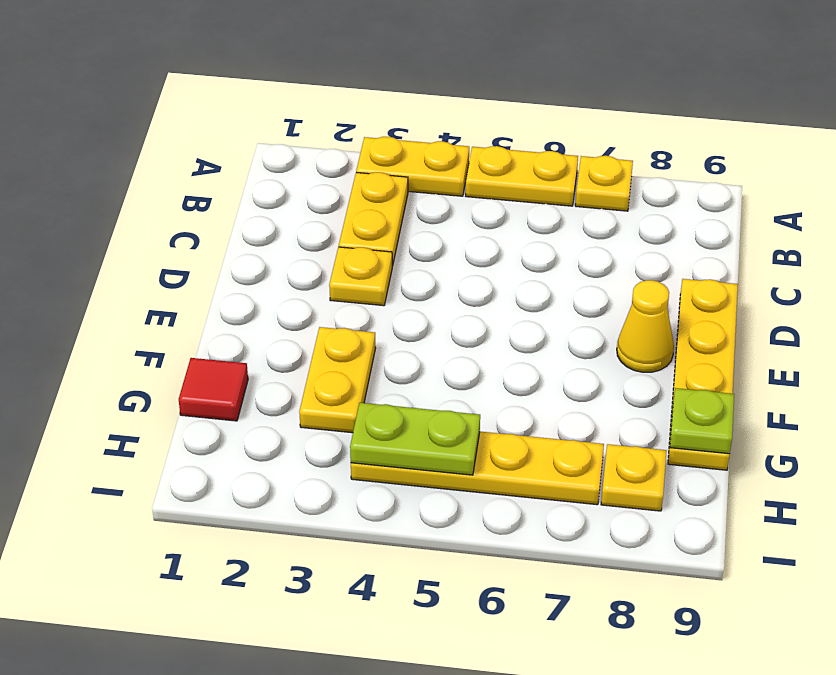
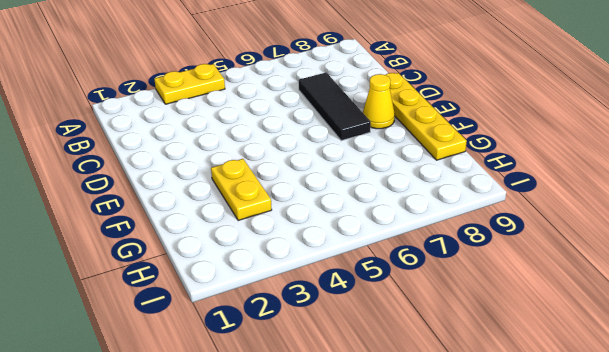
black 1x3 tile [299,72,371,141] -> none
none -> yellow 1x2 plate [466,146,578,206]
none -> yellow 1x1 plate [575,156,633,211]
none -> yellow 1x2 plate [339,172,408,266]

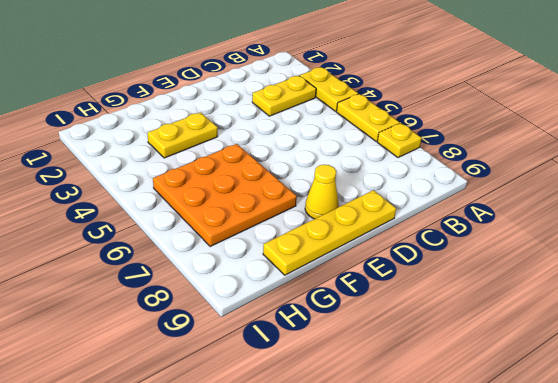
orange 3x3 plate [153,144,297,246] -> yellow 1x4 plate [351,432,604,505]
none -> yellow 1x1 plate [329,247,392,306]
none -> red 1x1 tile [179,358,248,421]
none -> yellow 1x1 plate [601,444,667,511]

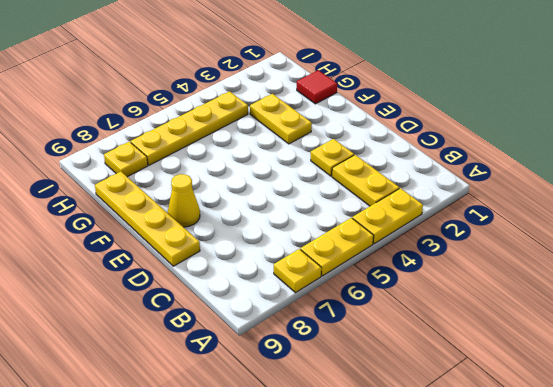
none -> lime 1x1 plate [670,388,734,454]
none -> lime 1x2 plate [350,403,480,475]

